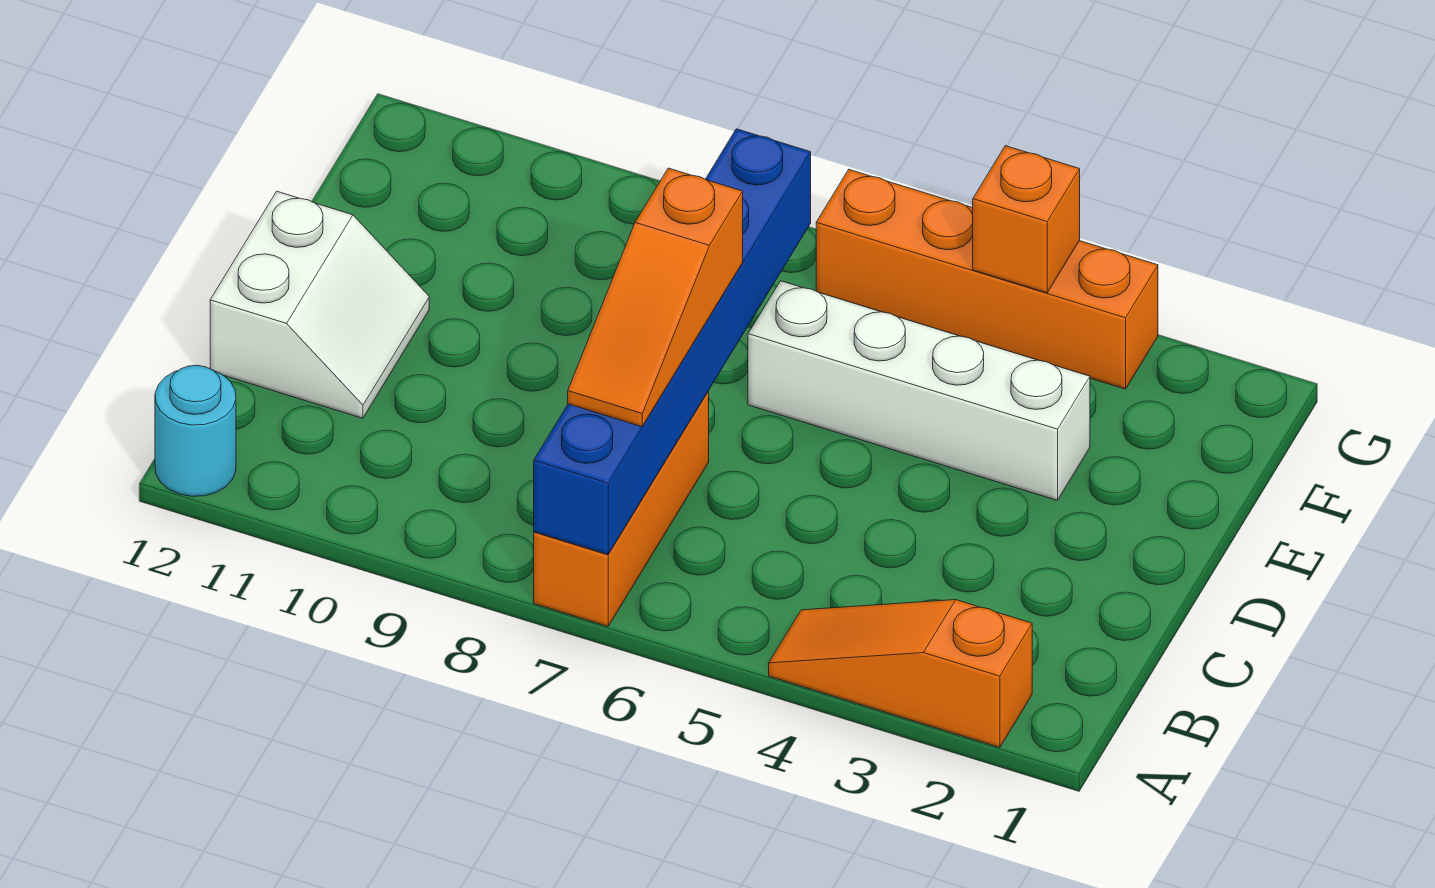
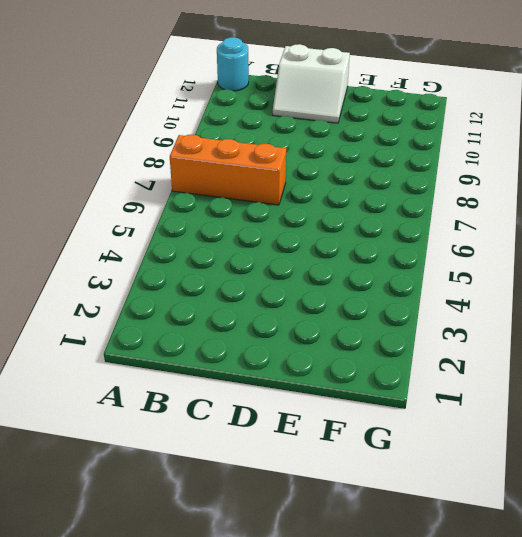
none -> orange 1x3 slope [769,600,1032,747]
none -> white 1x4 brick [748,281,1090,500]

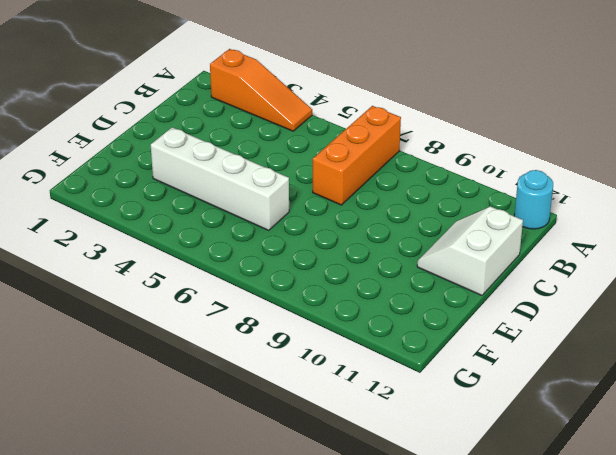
none -> orange 1x4 brick [816,170,1158,389]
none -> blue 1x6 brick [534,129,811,554]

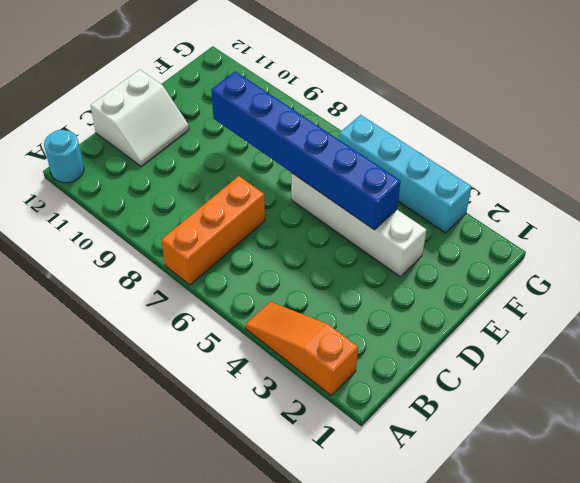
blue 1x6 brick [211,71,401,230] -> blue 1x6 brick turned to [534,129,811,554]
cyan 1x4 brick [339,115,472,233] -> orange 1x4 brick [816,170,1158,389]
none -> orange 1x1 brick [973,146,1080,293]
none -> orange 1x3 slope [568,168,743,427]

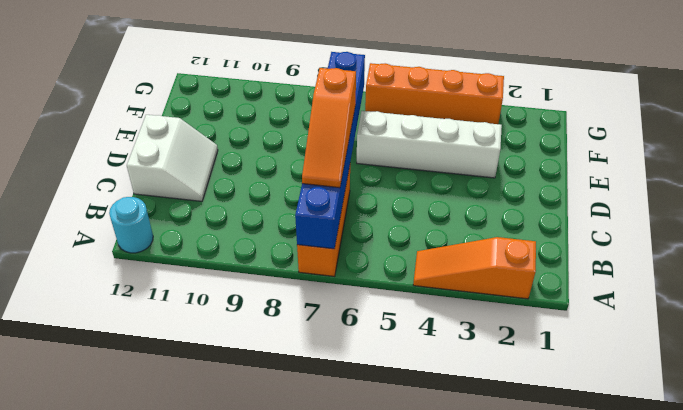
none -> orange 1x1 brick [973,146,1080,293]

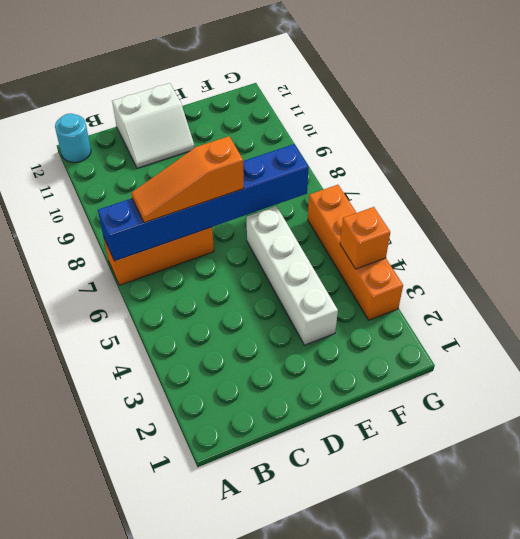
none -> orange 1x3 slope [769,600,1032,747]

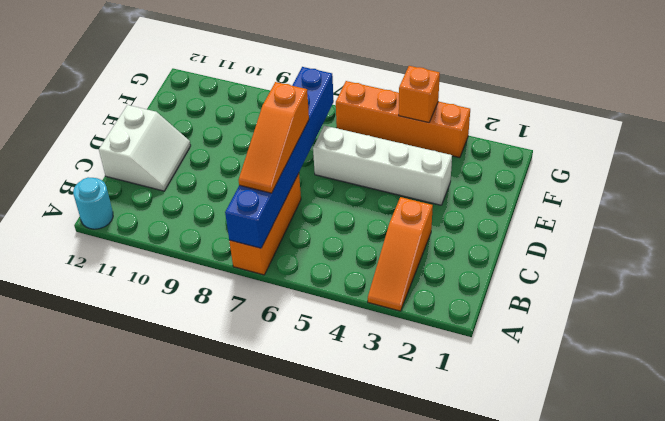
orange 1x3 slope [368,197,433,311] -> orange 1x3 slope turned to [769,600,1032,747]

